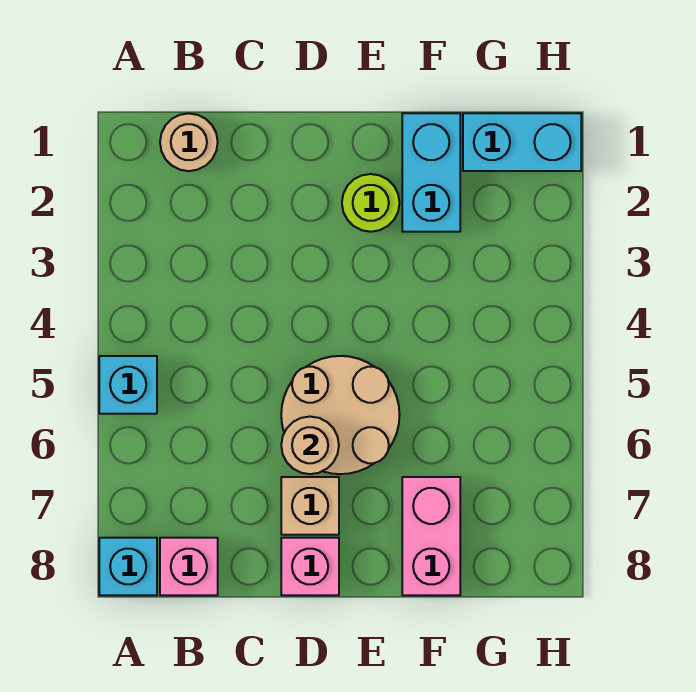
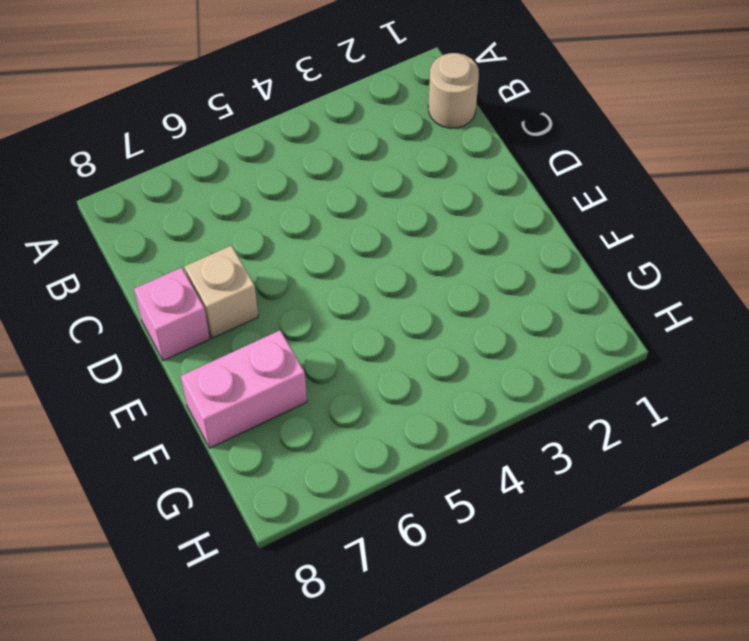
none -> cyan 1x1 brick [99,356,157,414]
none -> cyan 1x1 brick [99,538,157,595]
none -> pink 1x1 brick [160,538,218,595]

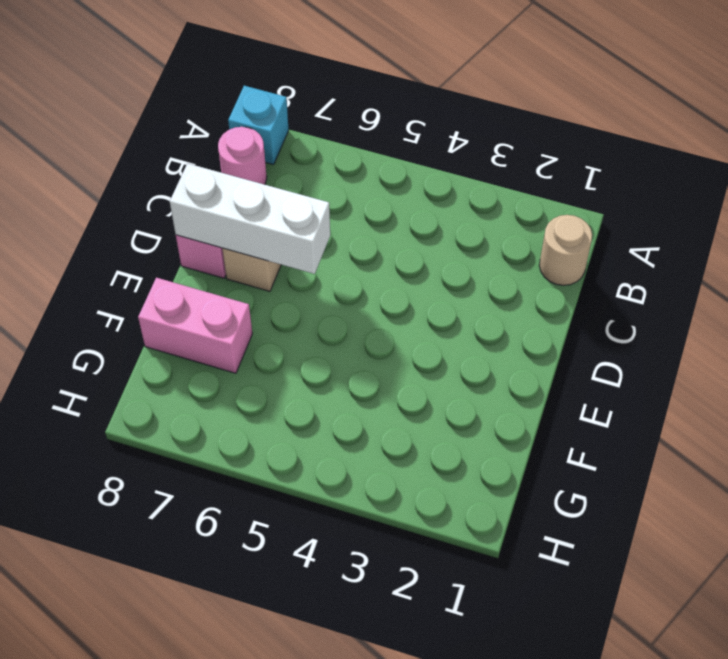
pink 1x1 round brick [218,127,267,185] -> pink 1x1 brick [160,538,218,595]
white 1x3 brick [170,163,330,274] -> tan 1x1 round brick [281,417,339,474]
none -> cyan 1x1 brick [99,356,157,414]
none -> tan 2x2 round brick [281,356,400,474]
none -> lime 1x1 round brick [342,174,399,232]

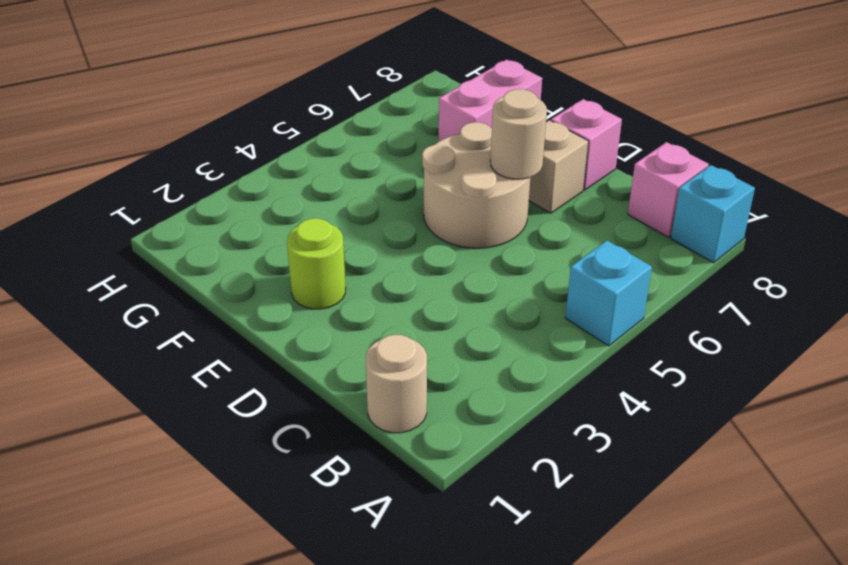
none -> cyan 1x2 brick [402,113,460,232]
none -> cyan 1x2 brick [463,113,581,171]

